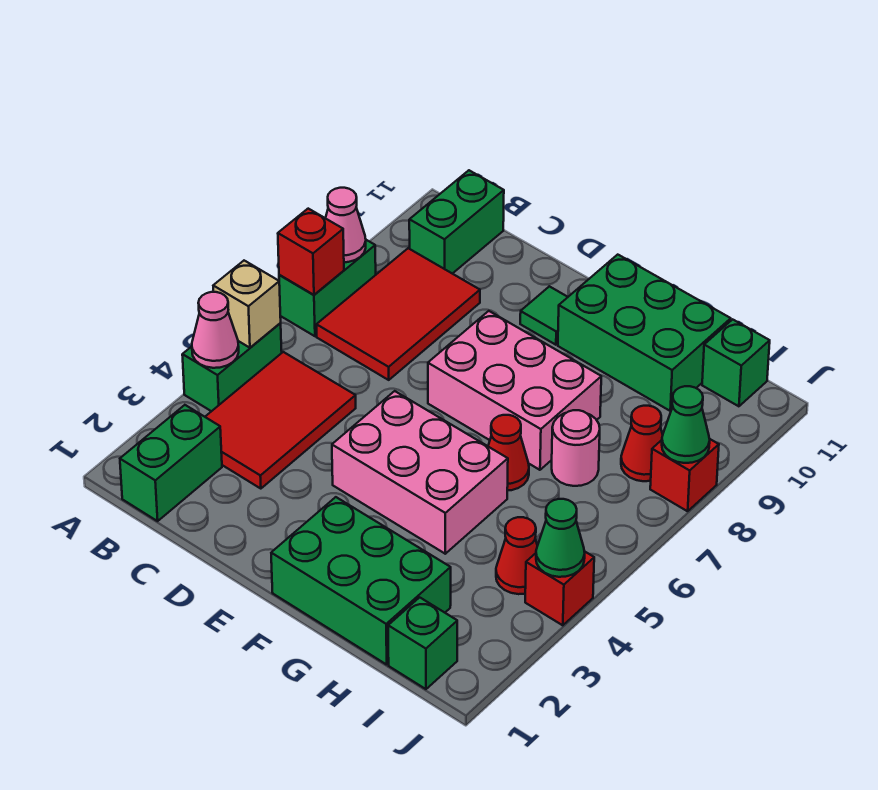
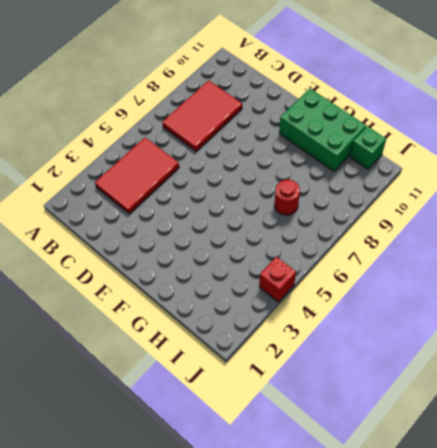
red 1x1 round brick [275,180,300,215] -> pink 1x1 round brick [552,410,600,486]
none -> green 1x2 brick [182,323,282,411]
none -> green 1x2 brick [279,240,376,336]
none -> green 1x2 brick [120,405,222,521]

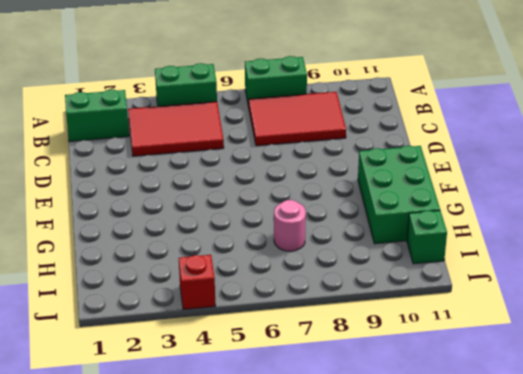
none -> green 1x2 brick [409,170,504,274]
none -> pink 2x3 brick [332,391,508,554]
none -> pink 2x3 brick [428,311,601,470]

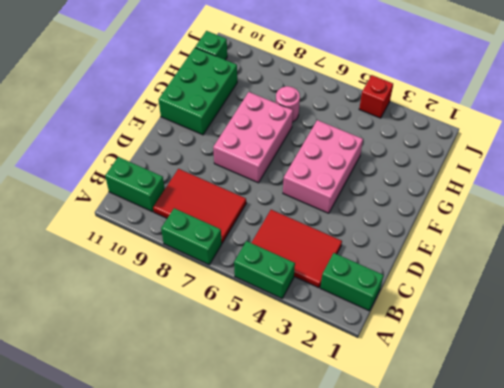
none -> green 1x1 tile [520,286,568,345]
none -> green 2x3 brick [271,497,451,665]
none -> red 1x1 cone [488,415,529,491]

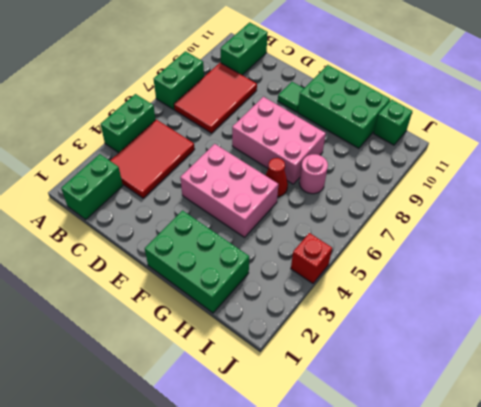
none -> green 1x1 brick [388,597,457,689]
none -> red 1x1 cone [496,517,537,594]
none -> red 1x1 cone [621,406,663,481]

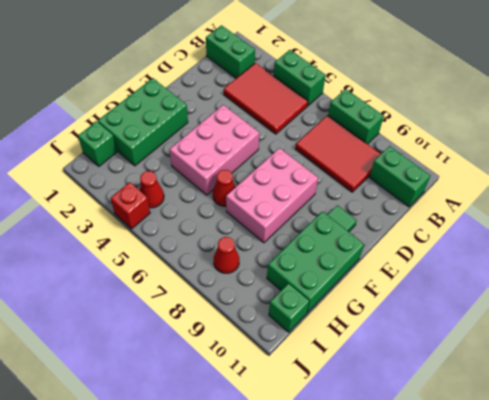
none -> pink 1x1 round brick [552,410,600,486]
none -> red 1x1 brick [650,439,719,511]
none -> pink 1x1 cone [192,292,239,368]

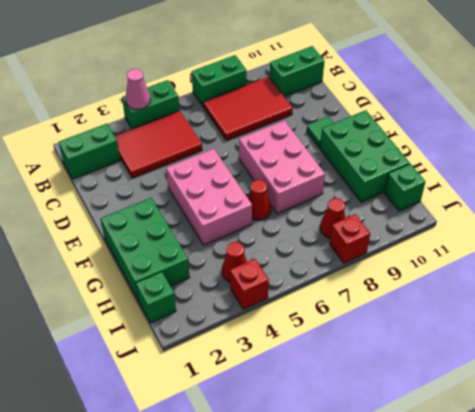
none -> pink 1x1 round brick [552,410,600,486]
none -> tan 1x1 brick [213,261,281,348]
none -> red 1x1 brick [278,209,344,295]

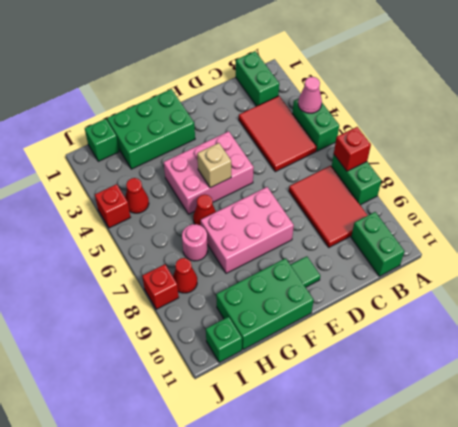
tan 1x1 brick [197,143,231,188] -> tan 1x1 brick moved to [213,261,281,348]
none -> pink 1x1 cone [326,188,366,262]
none -> green 1x1 cone [536,499,585,577]
none -> green 1x1 cone [662,386,710,463]

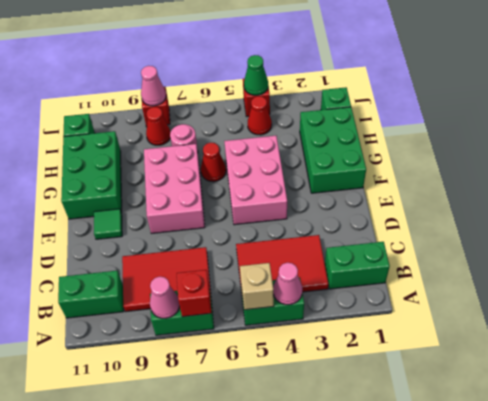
pink 1x1 cone [141,66,166,106] -> green 1x1 cone [662,386,710,463]

